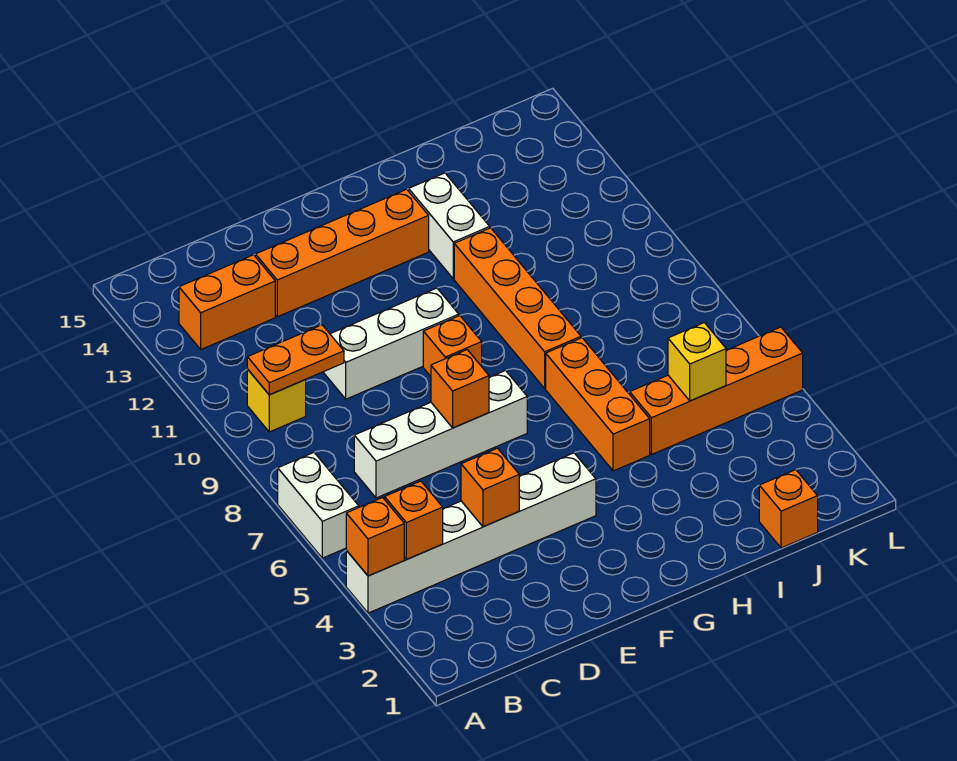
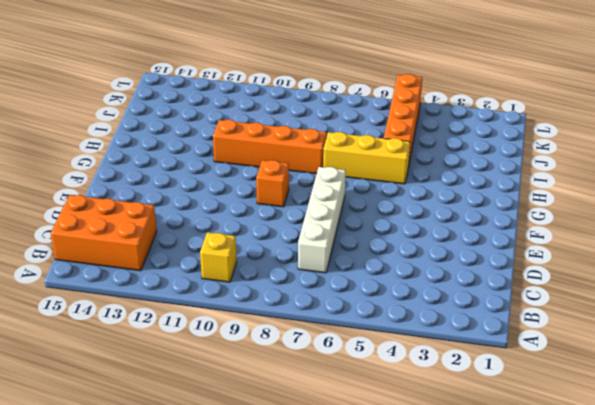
orange 2x3 brick [51,195,157,271] -> orange 1x2 brick [179,255,275,349]
yellow 1x3 brick [323,132,410,184] -> orange 1x3 brick [546,338,650,471]
none -> white 1x6 brick [346,453,596,613]
none -> white 1x2 brick [278,453,359,558]
none -> white 1x3 brick [324,288,459,399]

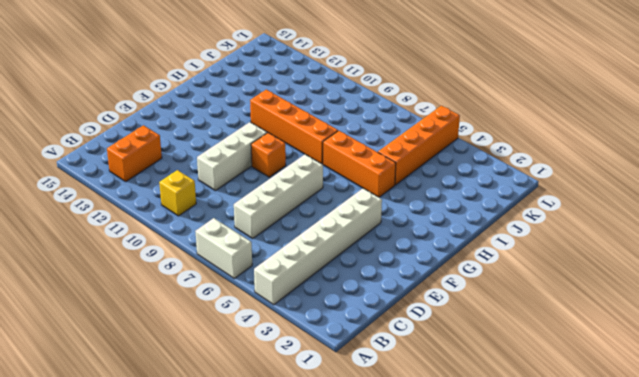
none -> orange 1x4 brick [255,189,429,317]
none -> white 1x2 brick [409,173,490,279]
none -> orange 1x1 brick [759,470,818,548]

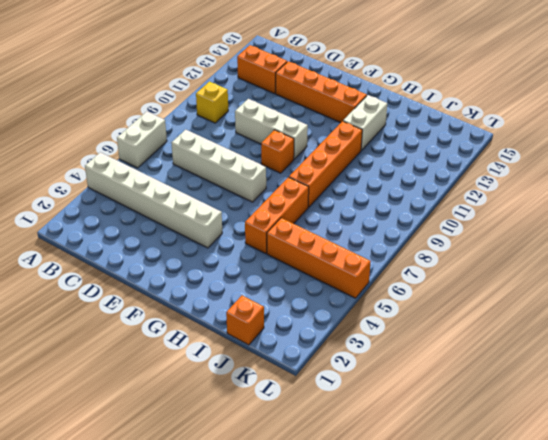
none -> orange 1x1 brick [346,498,404,576]
none -> orange 1x1 brick [385,481,443,559]
none -> orange 1x2 plate [247,325,344,395]

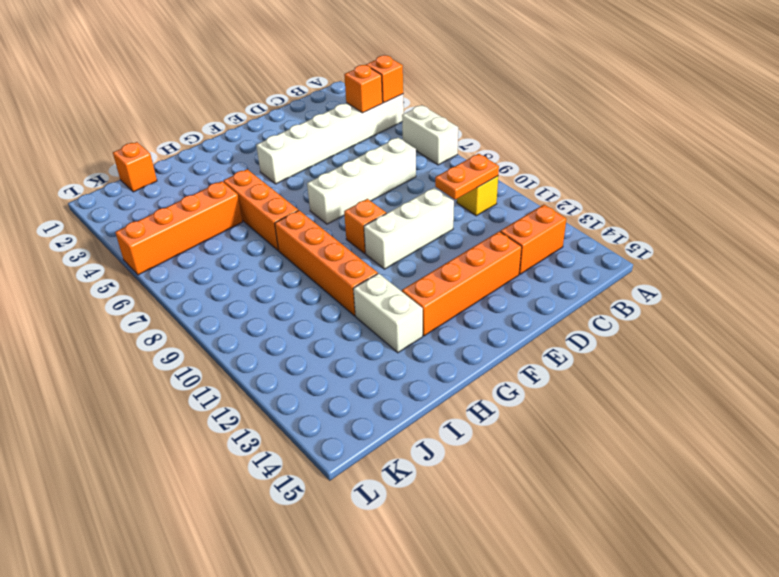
none -> orange 1x1 brick [461,448,519,527]
none -> orange 1x1 brick [431,350,489,428]
none -> yellow 1x1 brick [668,323,726,401]

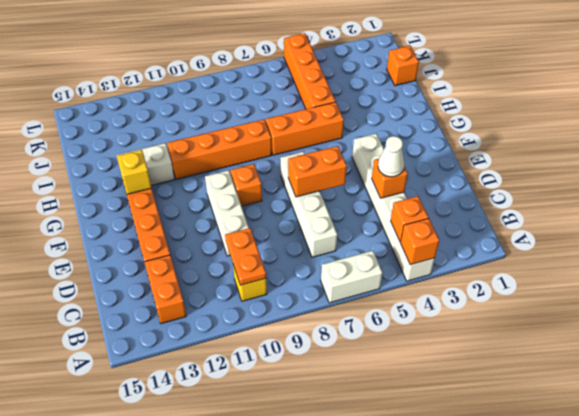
white 1x1 cone [378,136,404,177] -> none
orange 1x2 brick [288,146,347,197] -> orange 1x1 brick [431,350,489,428]
yellow 1x1 brick [117,150,151,194] -> yellow 1x1 brick moved to [668,323,726,401]

